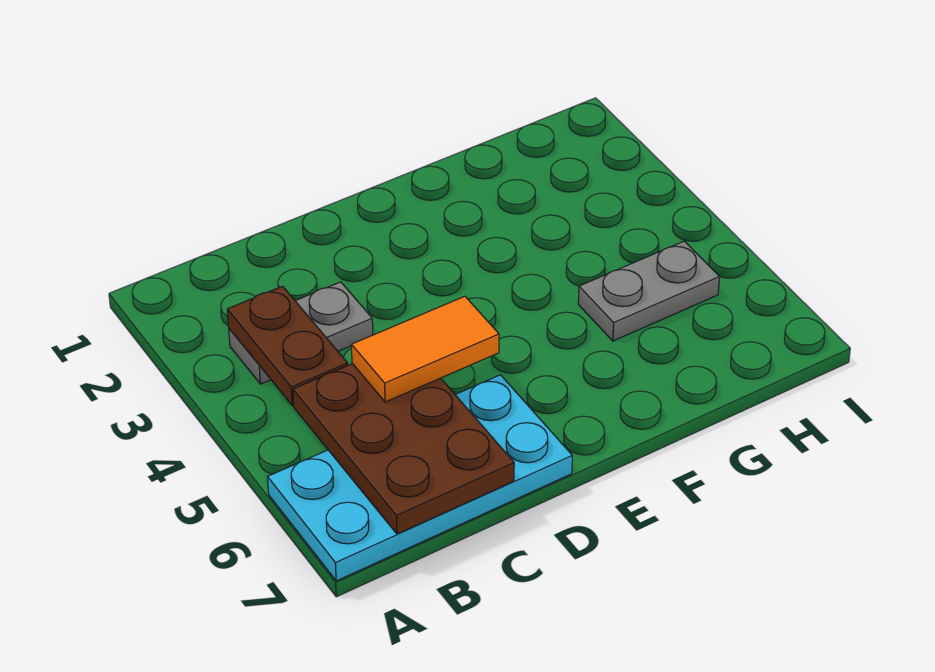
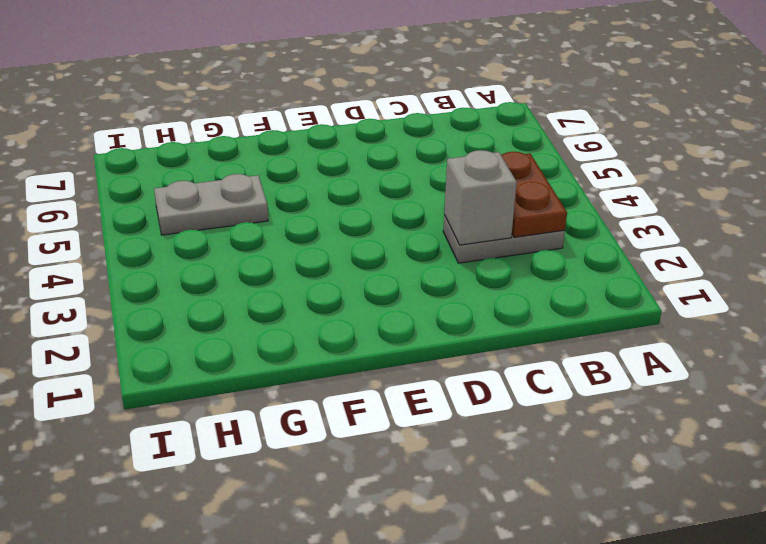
grey 1x1 brick [444,150,517,245] -> none
none -> cyan 2x4 plate [268,375,572,581]
none -> brown 2x3 plate [293,364,514,534]

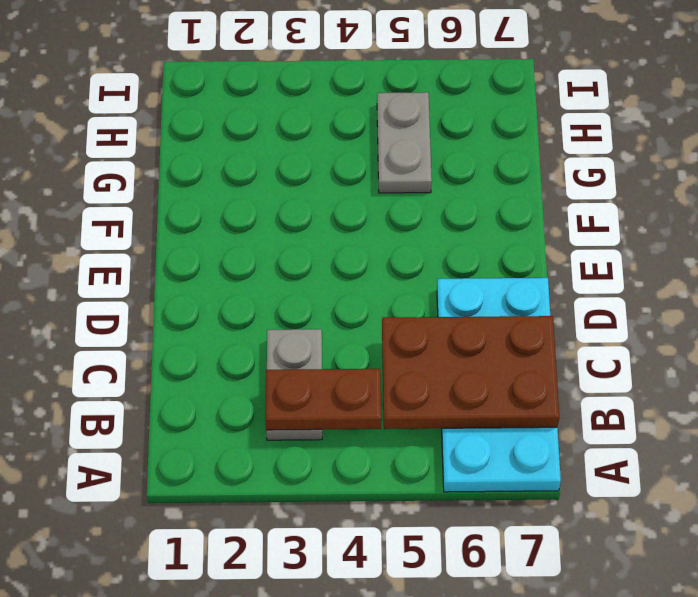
none -> orange 1x2 tile [351,296,499,402]

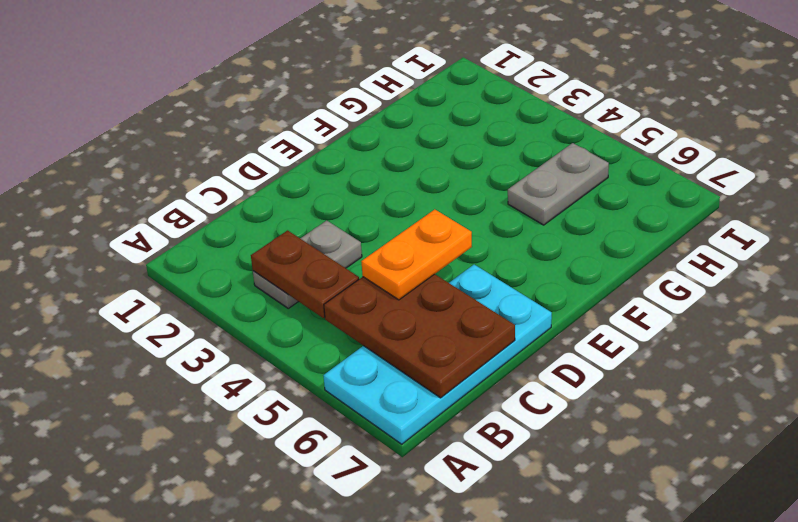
orange 1x2 plate [361,209,472,300] -> orange 1x2 tile [351,296,499,402]

